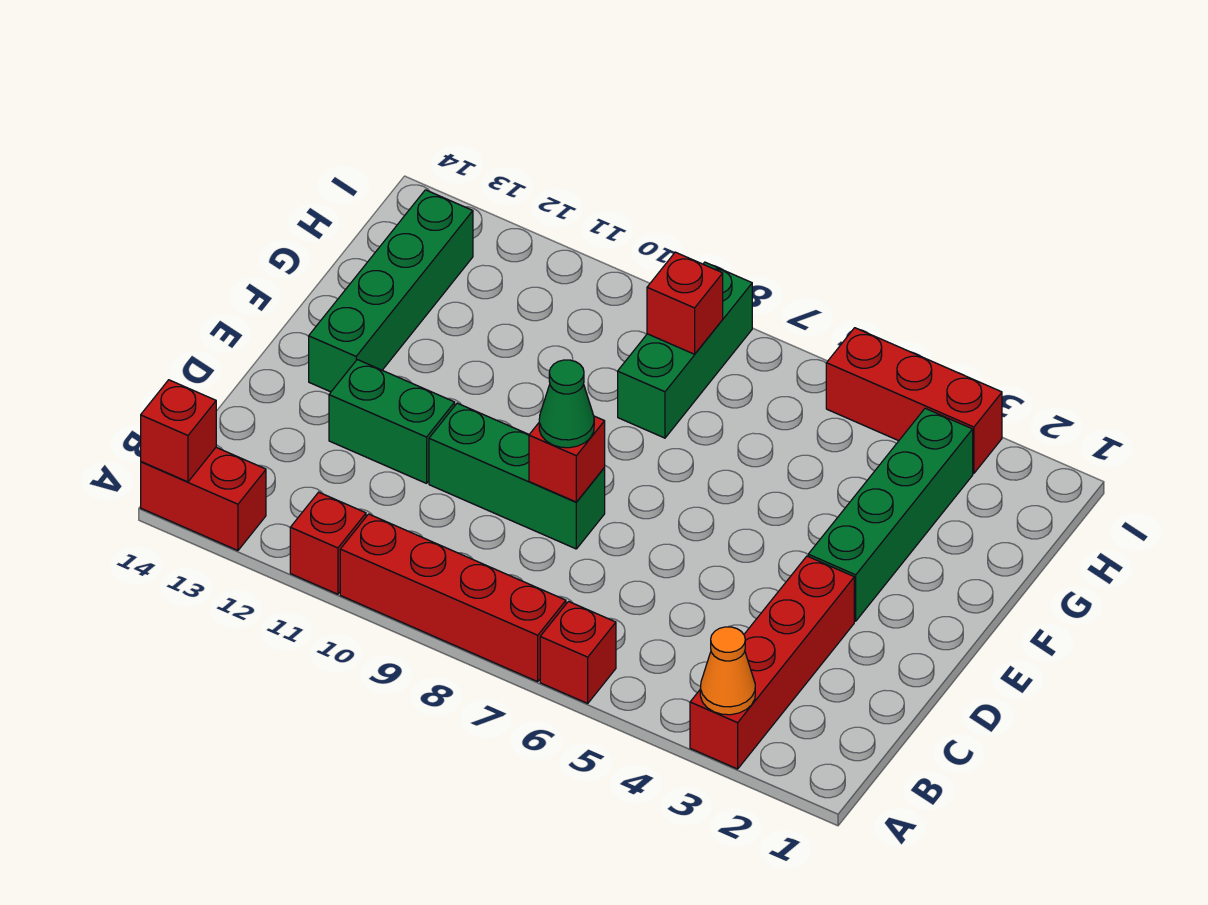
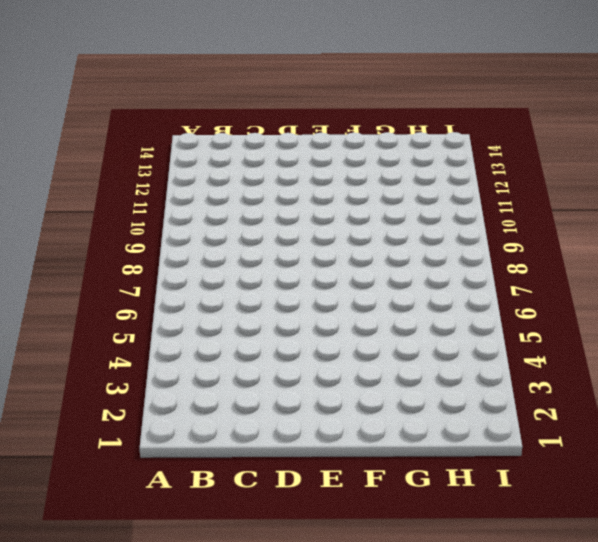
none -> red 1x4 brick [690,556,854,769]
none -> red 1x1 brick [540,602,616,703]
none -> red 1x4 brick [340,514,566,682]

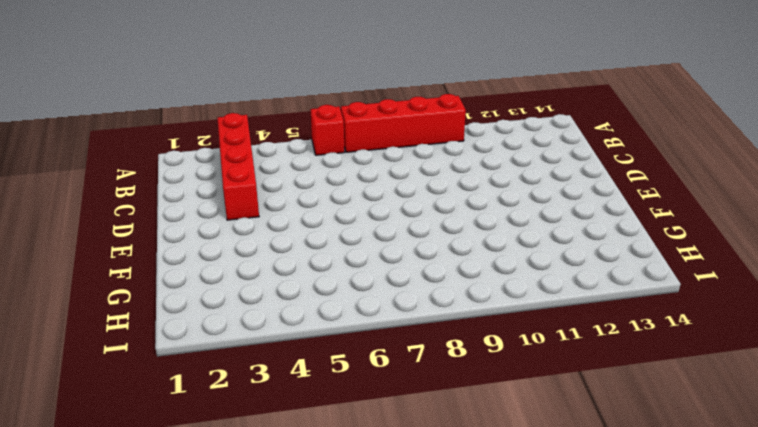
none -> red 1x1 brick [290,492,366,594]
none -> red 1x2 brick [141,447,266,551]
none -> green 1x3 brick [429,403,605,549]

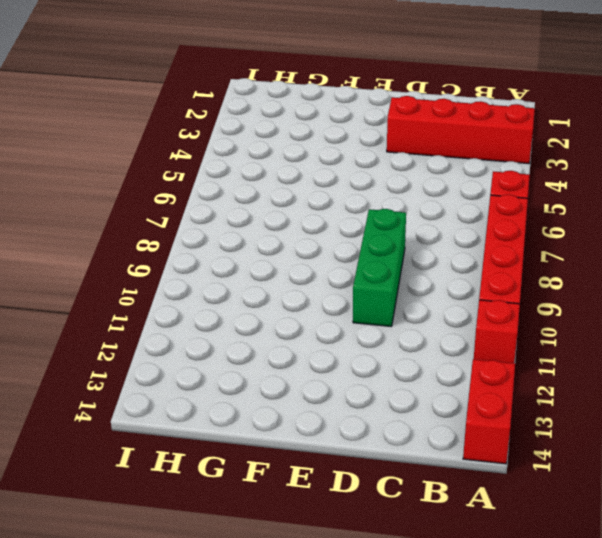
none -> green 1x2 brick [329,360,455,483]
none -> green 1x4 brick [808,408,973,621]
none -> green 1x4 brick [309,190,473,392]

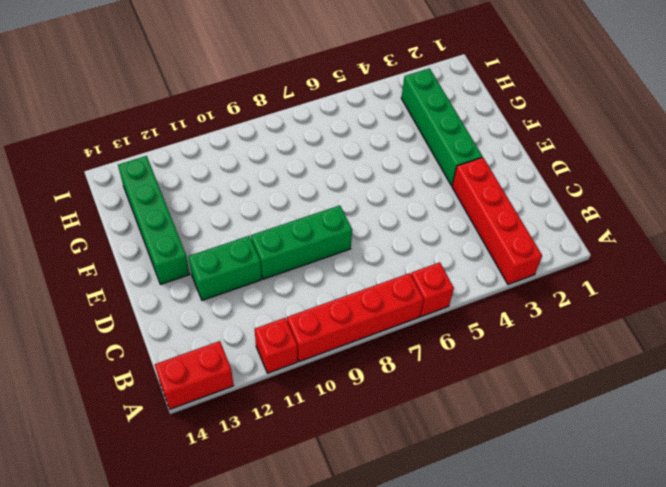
none -> green 1x3 brick [618,262,752,438]
none -> red 1x3 brick [826,328,1002,473]
none -> orange 1x1 cone [700,627,755,715]

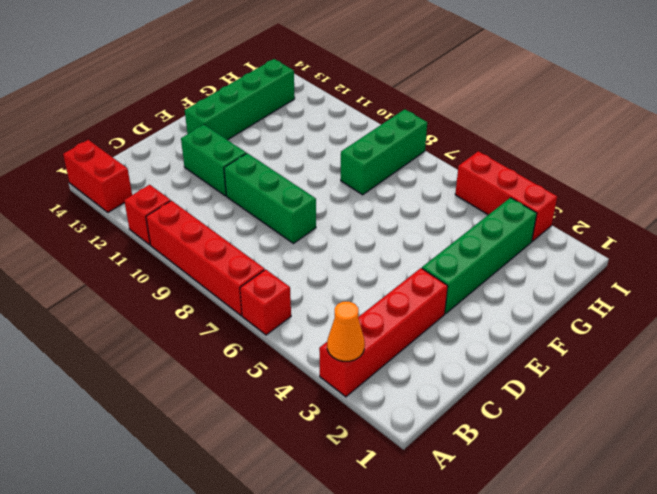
none -> red 1x1 brick [141,380,216,482]
none -> red 1x1 brick [529,416,605,502]
none -> red 1x1 brick [647,252,723,354]

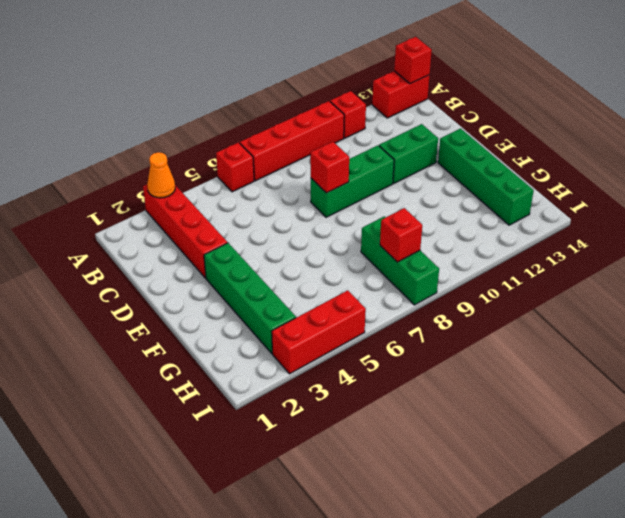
none -> green 1x1 cone [539,360,594,448]

